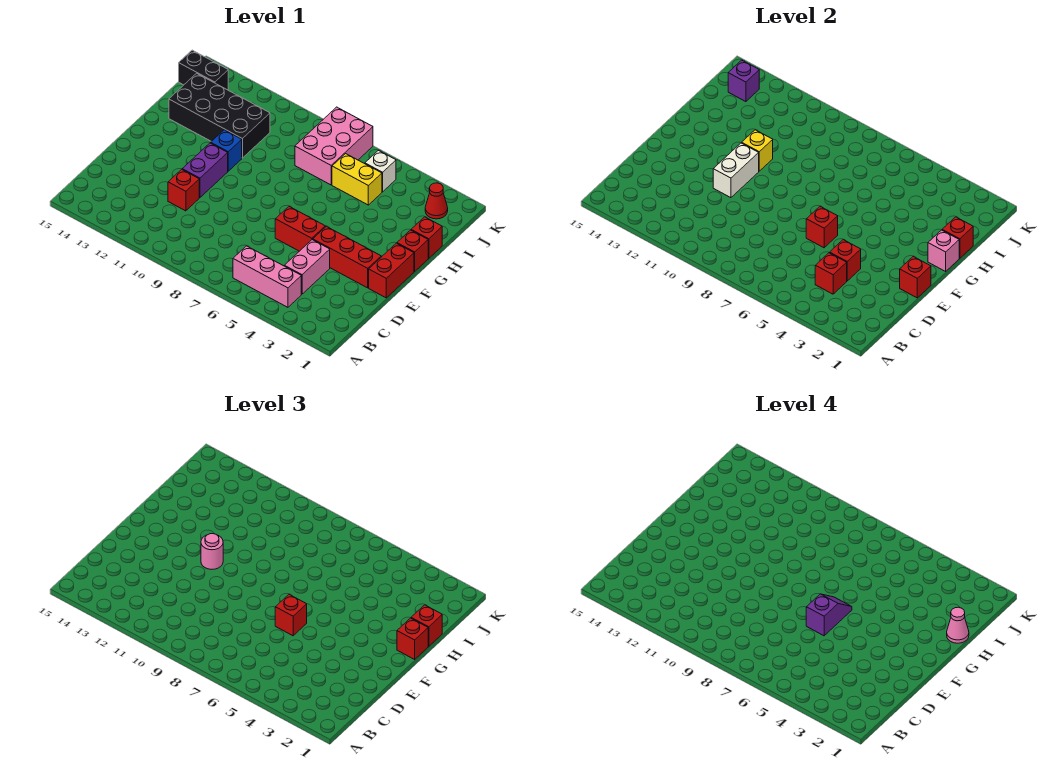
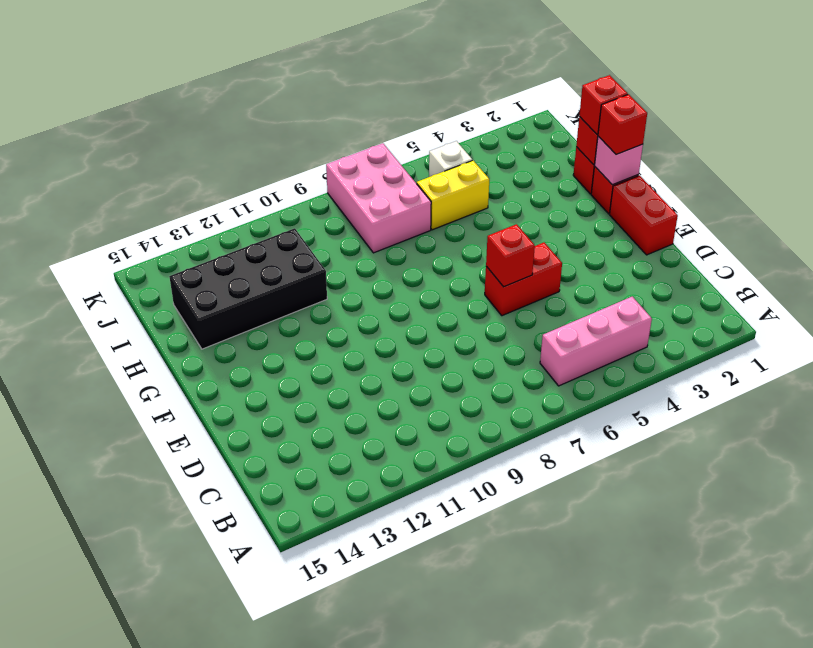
none -> pink 1x2 brick [284,240,330,294]
none -> red 1x1 brick [168,169,199,211]
none -> red 1x3 brick [313,226,381,288]
none -> purple 1x2 brick [182,143,228,198]

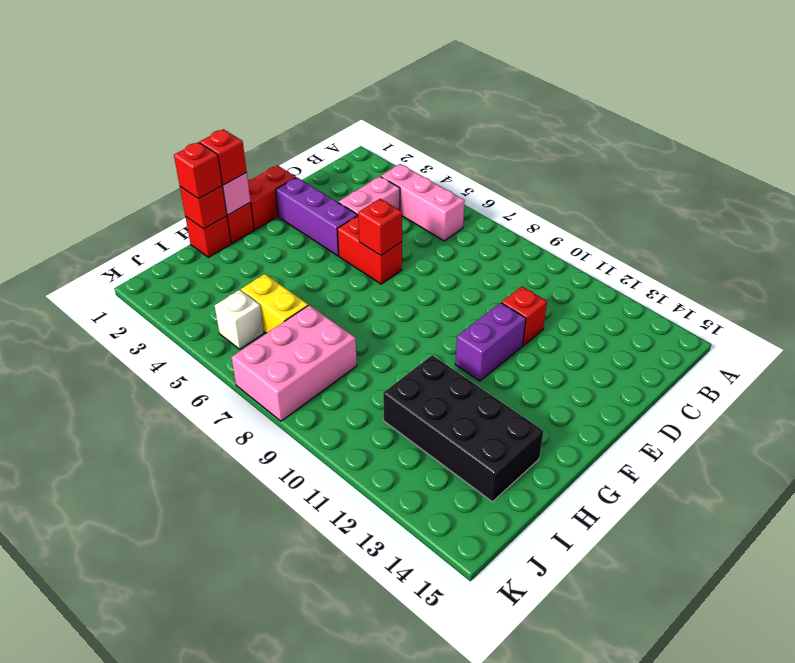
purple 1x3 brick [276,177,358,256] -> red 1x3 brick [313,226,381,288]
none -> blue 1x1 brick [211,130,242,171]
none -> red 1x1 cone [425,183,448,219]
none -> black 1x2 brick [179,50,228,90]
none -> red 1x1 brick [815,253,847,294]

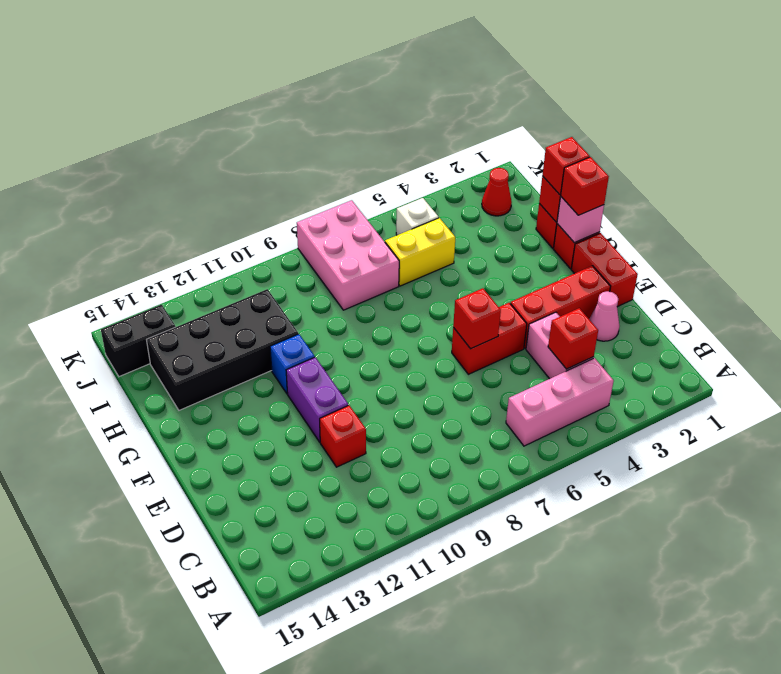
pink 1x1 cone [589,291,620,341] -> pink 1x1 cone moved to [947,607,969,643]
none -> red 1x1 brick [830,240,861,281]
none -> red 1x1 brick [900,257,931,298]
none -> white 1x2 brick [713,143,759,198]
none -> yellow 1x1 brick [742,130,773,171]

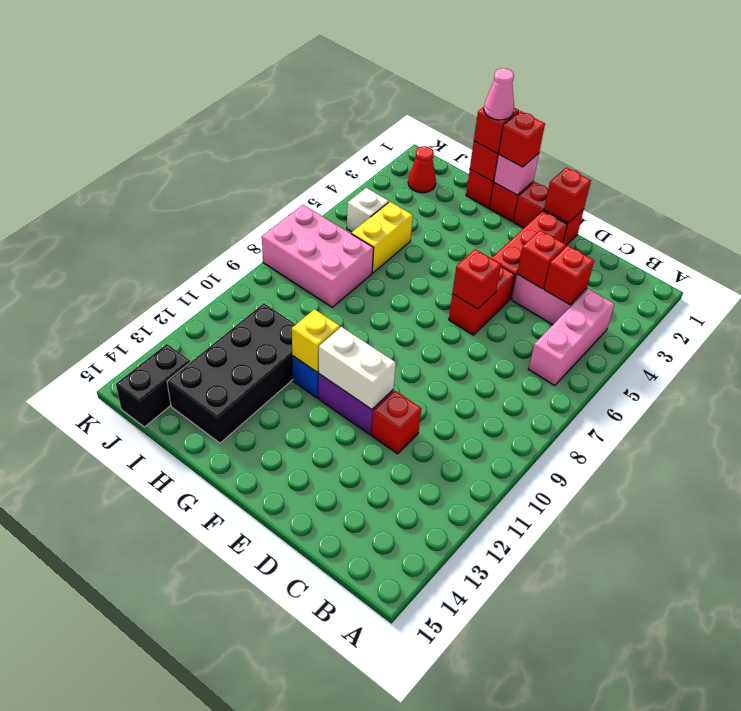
none -> purple 1x1 brick [728,60,759,102]
none -> red 1x1 brick [275,595,307,636]
none -> pink 1x1 round brick [201,534,223,569]
none -> purple 1x2 slope [806,594,852,636]

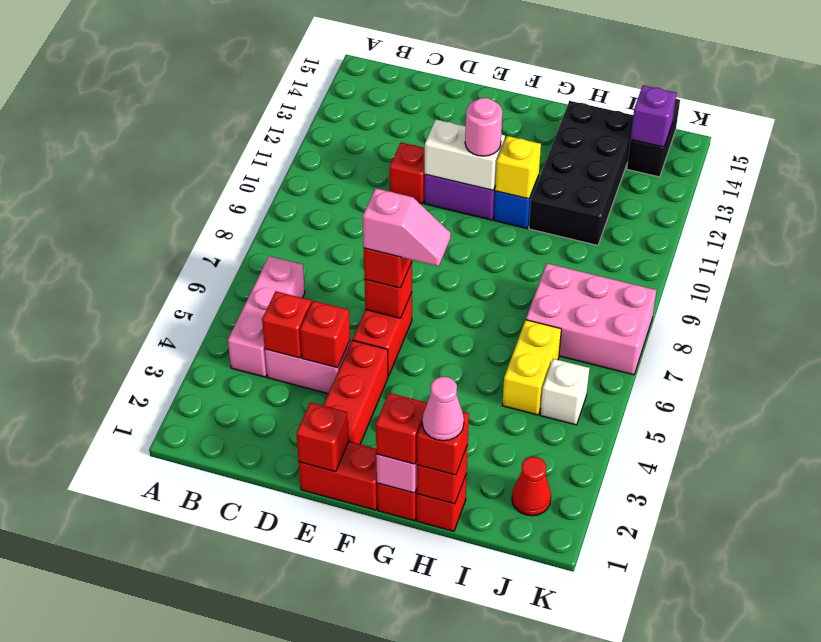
pink 1x2 slope [363,188,451,266] -> purple 1x2 slope [806,594,852,636]

